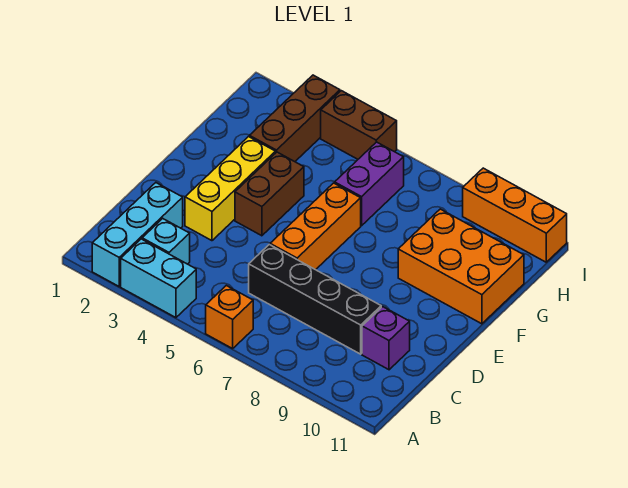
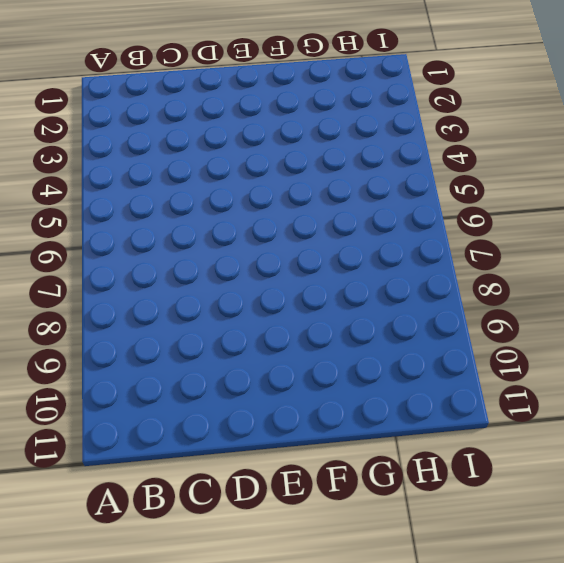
none -> cyan 1x3 brick [92,183,183,286]
none -> cyan 1x2 brick [121,239,196,318]
none -> orange 1x1 brick [206,286,253,349]

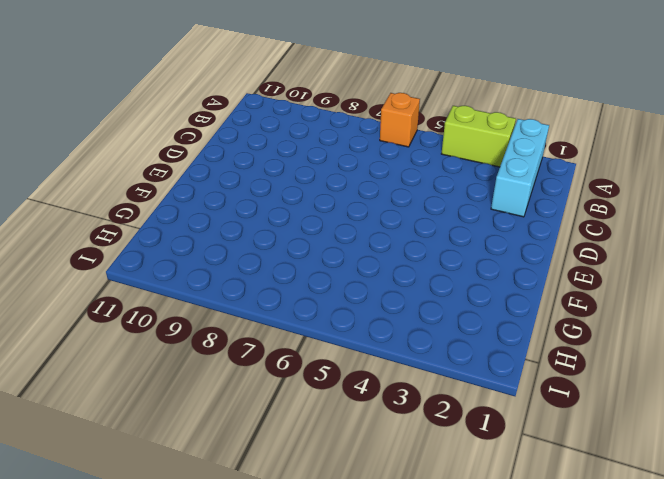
lime 1x2 brick [441,106,516,167] -> cyan 1x2 brick [121,239,196,318]
none -> cyan 1x1 brick [142,218,190,264]
none -> black 1x4 brick [249,245,381,354]
none -> purple 1x1 brick [362,307,410,370]

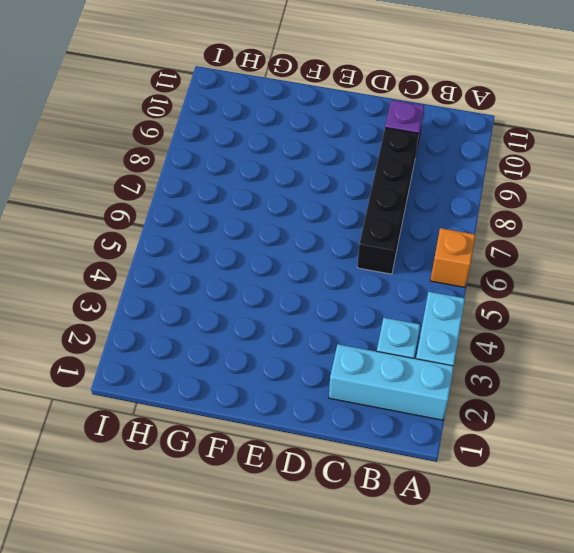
none -> yellow 1x3 brick [185,137,275,241]
none -> orange 1x3 brick [270,183,361,270]
none -> brown 1x2 brick [235,152,304,236]

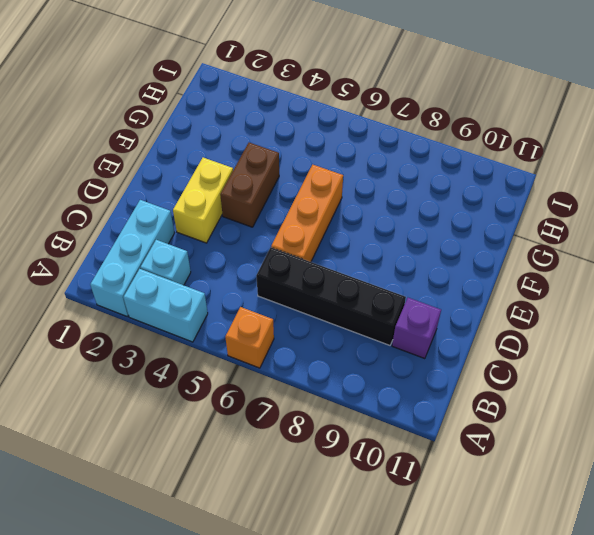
yellow 1x2 brick [173,158,233,243] -> yellow 1x3 brick [185,137,275,241]
none -> orange 2x3 brick [398,209,524,324]
none -> brown 1x3 brick [250,75,340,162]
none -> purple 1x2 brick [335,142,404,226]

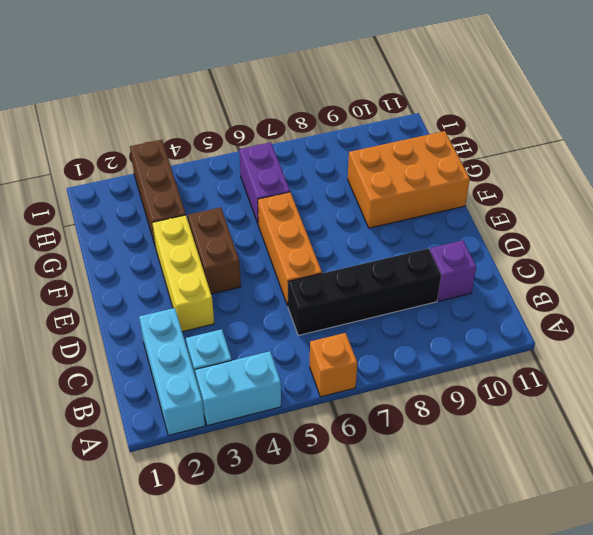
none -> brown 1x2 brick [321,91,397,159]
none -> orange 1x3 brick [463,168,567,262]

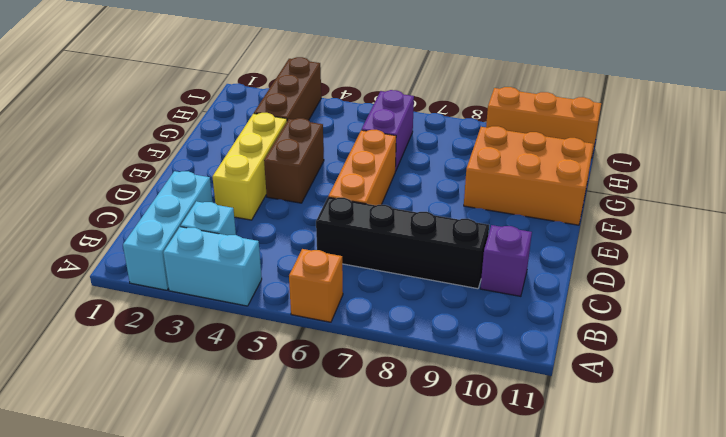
none -> brown 1x2 brick [321,91,397,159]

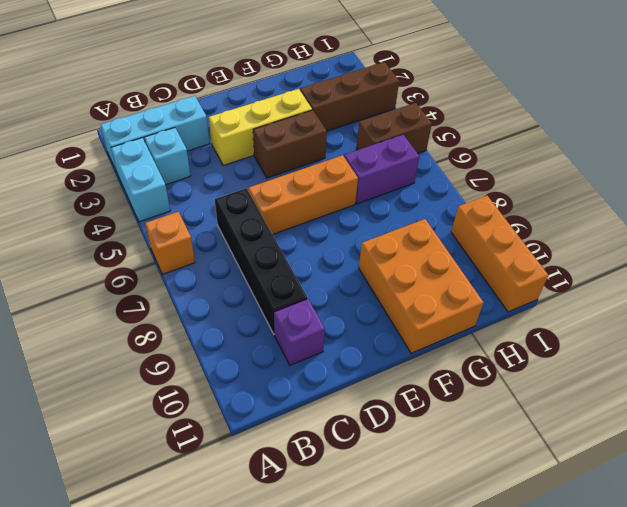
brown 1x2 brick [356,103,432,154] -> brown 1x2 brick turned to [321,91,397,159]

